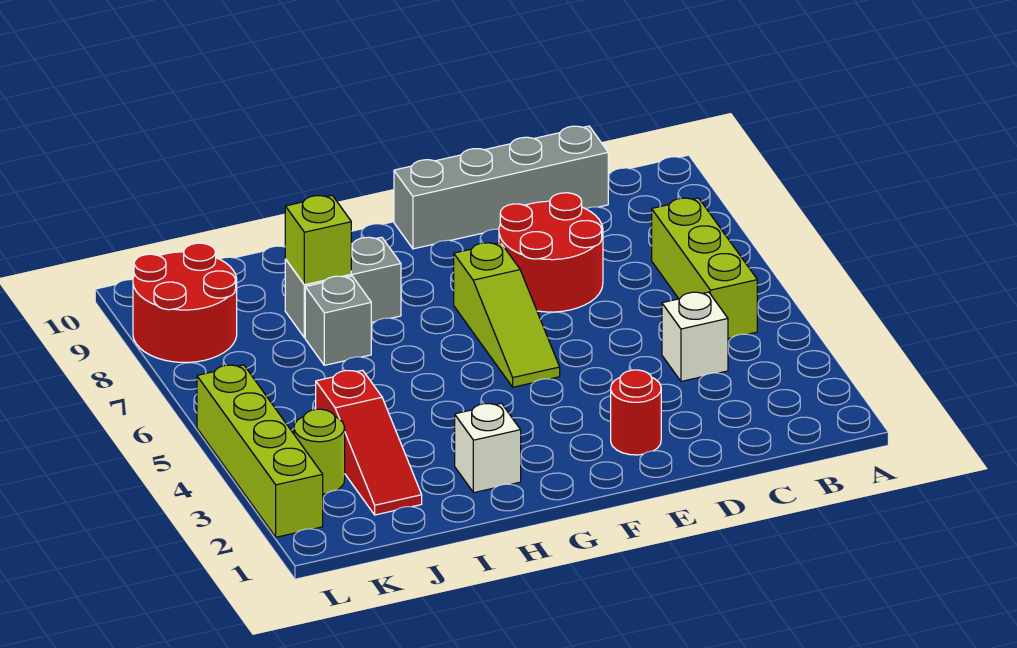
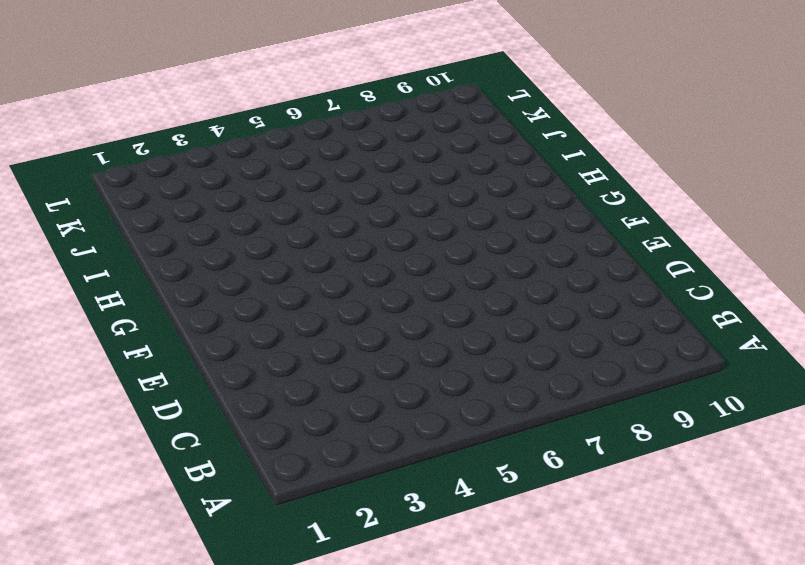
none -> lime 1x3 brick [652,198,757,339]
none -> white 1x1 brick [662,292,728,381]
none -> grey 1x4 brick [394,126,608,249]

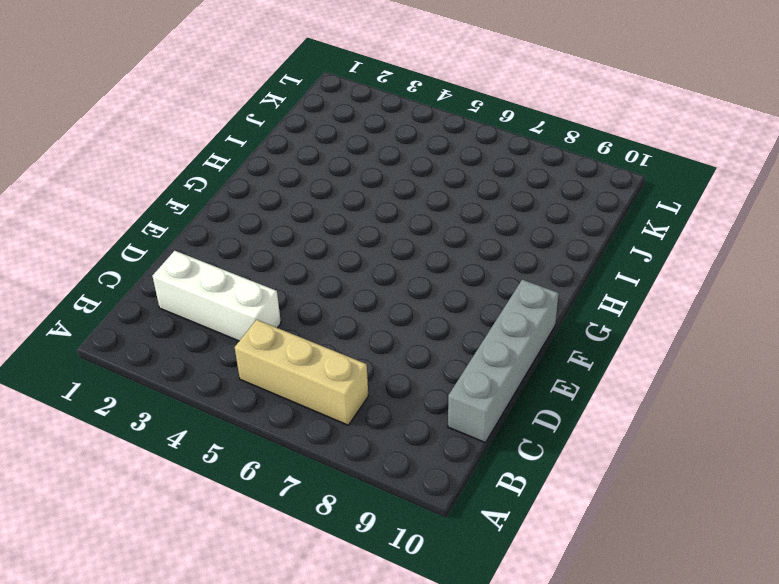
tan 1x3 brick [235,320,368,425] -> lime 1x3 brick [652,198,757,339]
white 1x3 brick [153,251,281,341] -> white 1x1 brick [662,292,728,381]
none -> red 2x2 round brick [499,193,603,312]
none -> red 1x1 round brick [611,370,661,455]
none -> lime 1x3 slope [454,243,560,387]

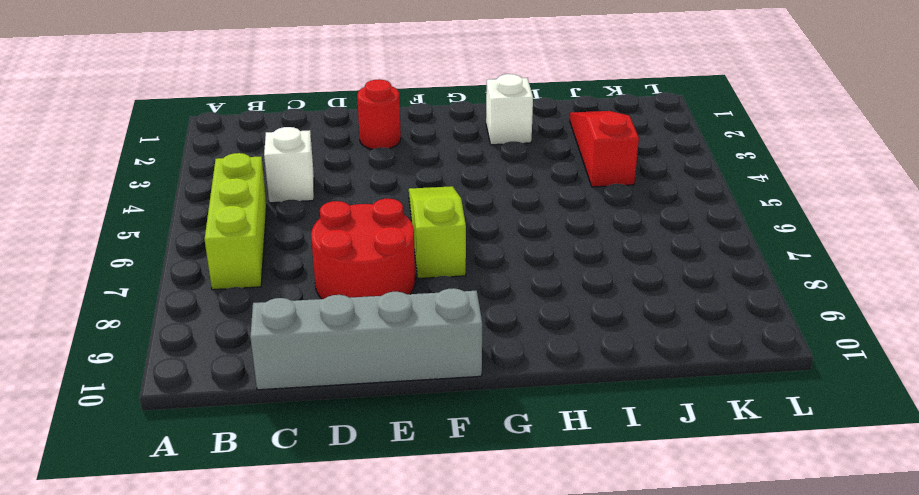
none -> grey 1x2 brick [285,237,401,338]
none -> grey 1x1 brick [305,276,371,365]
none -> lime 1x1 round brick [294,409,345,494]

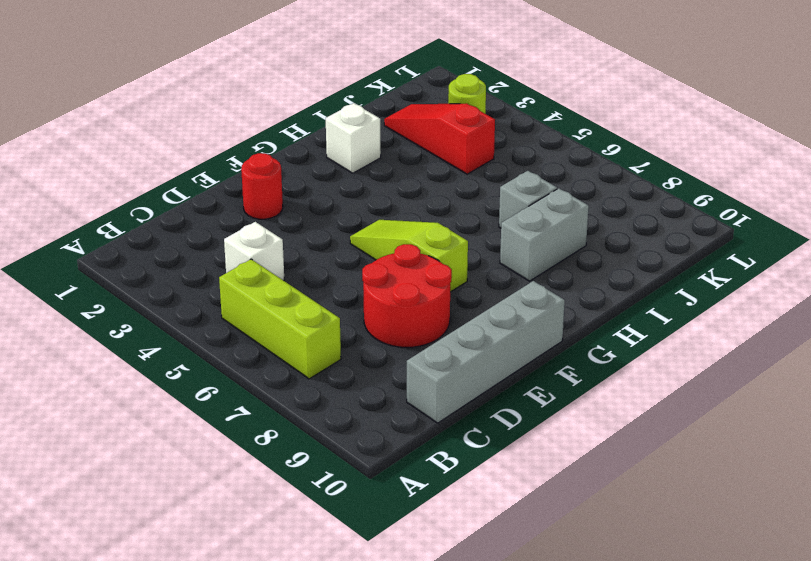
none -> red 2x2 round brick [133,243,237,362]
none -> lime 1x4 brick [197,365,323,537]
none -> lime 1x1 brick [285,195,351,285]

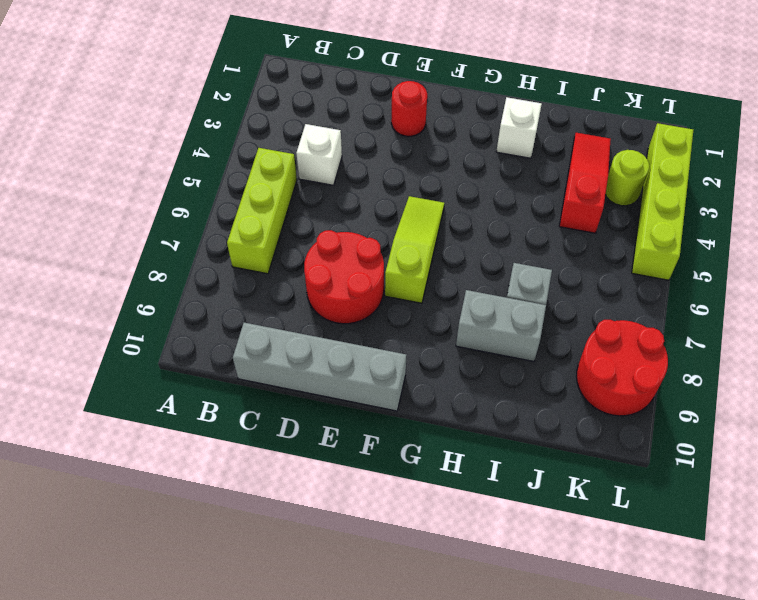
none -> lime 1x1 brick [285,195,351,285]

